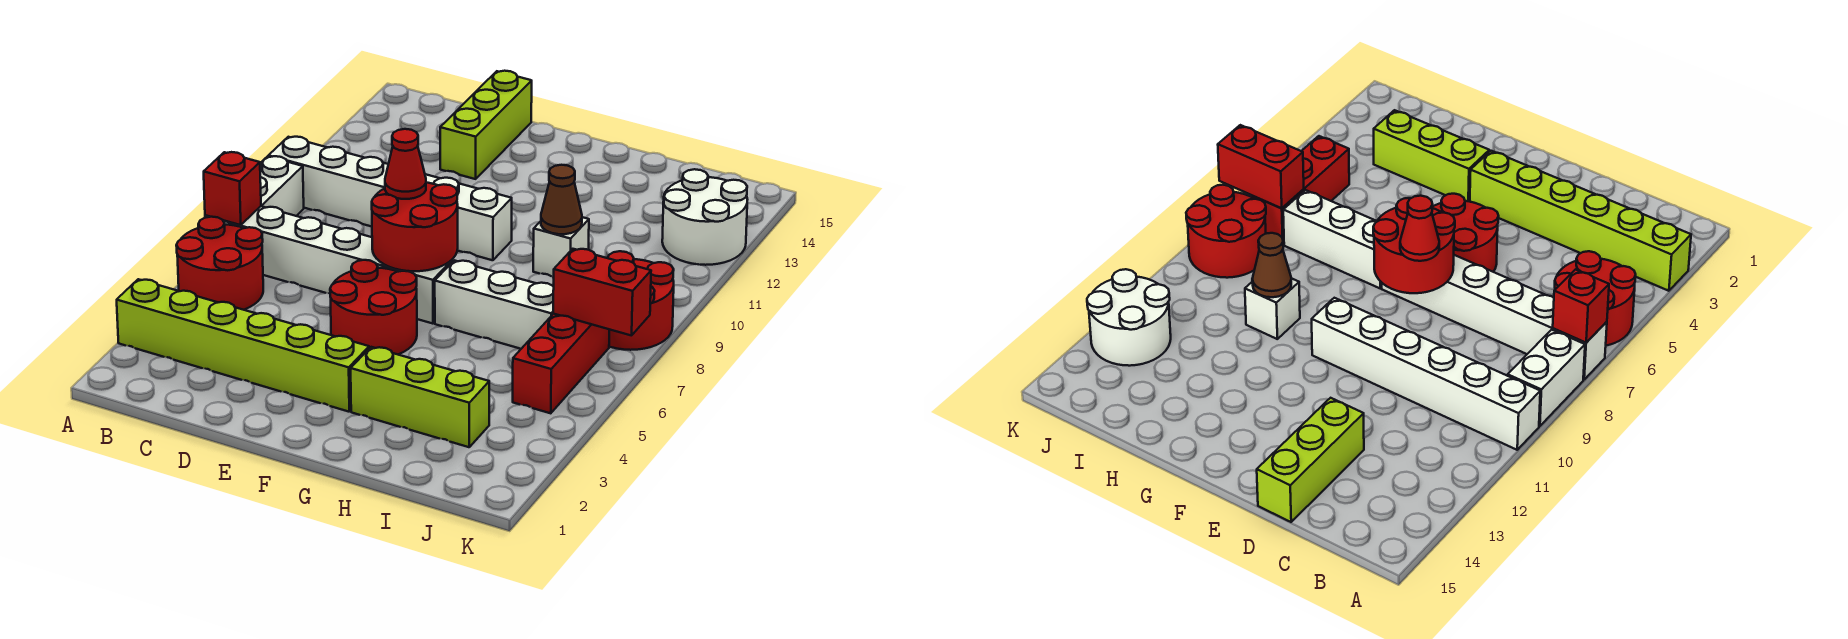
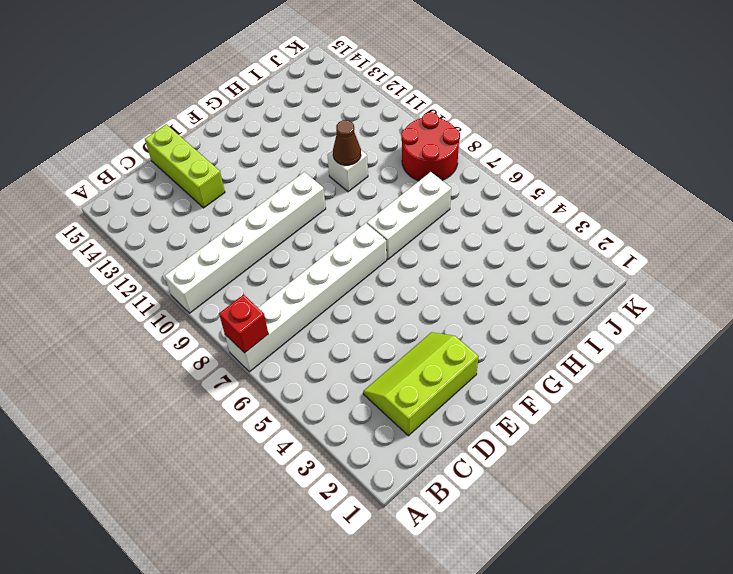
lime 2x3 slope [363,332,478,436] -> lime 1x6 brick [117,279,369,412]
none -> red 2x2 round brick [176,217,263,310]
none -> white 1x2 brick [260,156,304,216]
none -> red 2x2 round brick [330,260,417,354]

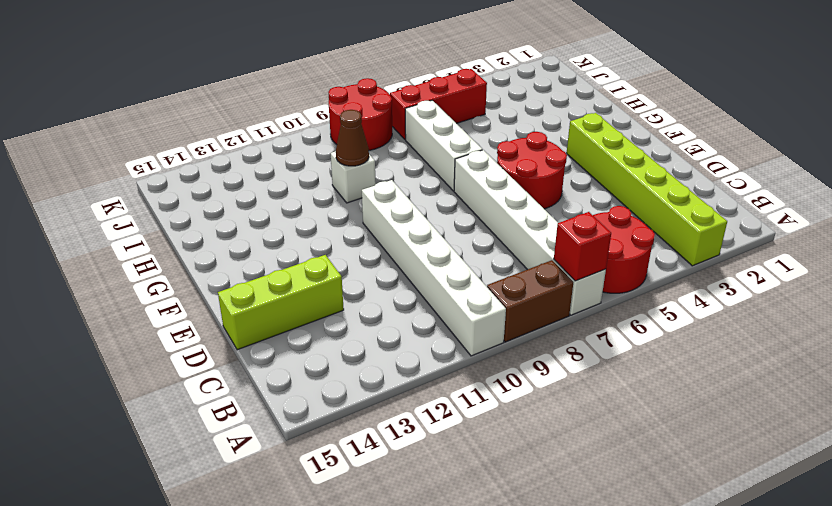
brown 1x2 brick [487,260,573,342] -> white 1x2 brick [260,156,304,216]
none -> lime 1x3 brick [351,347,489,447]
none -> white 2x2 round brick [662,169,748,265]
none -> red 2x2 round brick [372,183,458,271]

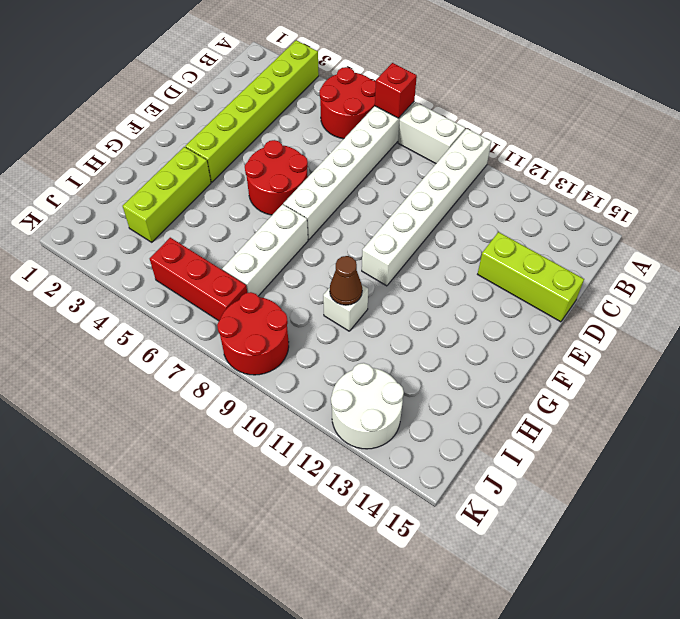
none -> red 2x2 round brick [372,183,458,271]
none -> red 1x2 brick [553,249,651,336]
none -> red 1x1 cone [385,129,426,199]

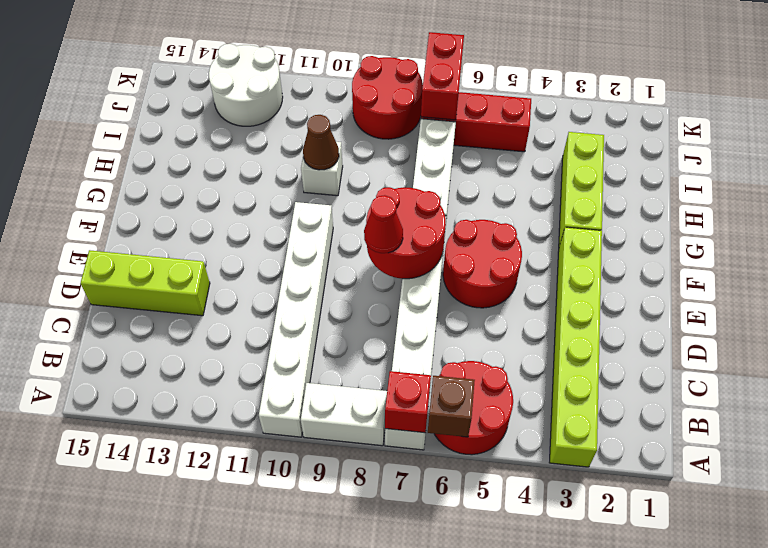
brown 1x1 brick [428,376,475,437] -> none

